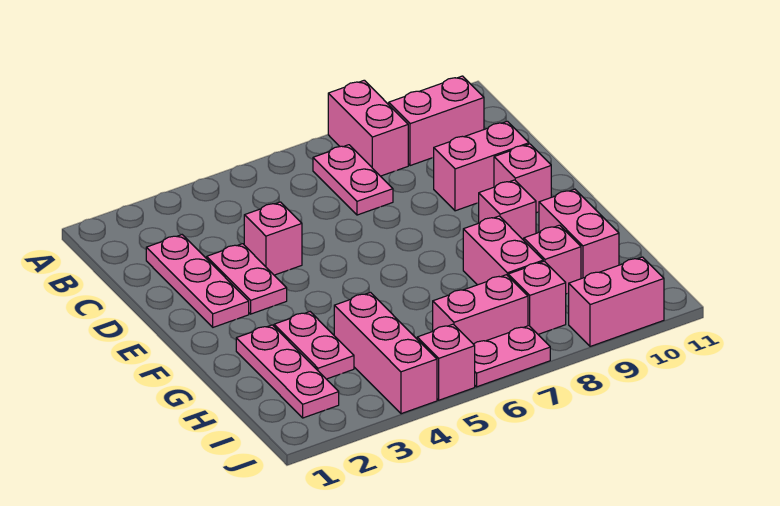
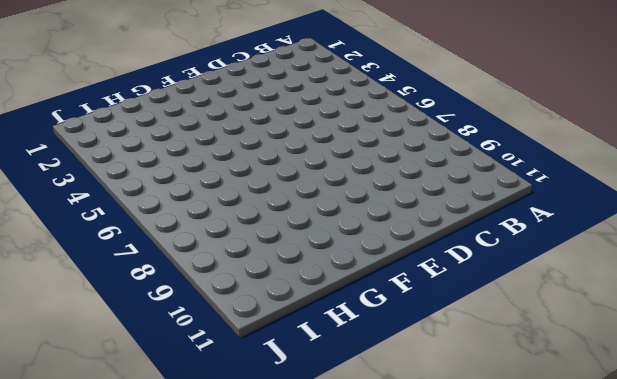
none -> pink 1x2 brick [328,80,408,176]
none -> pink 1x2 plate [313,145,393,215]
none -> pink 1x2 brick [389,76,484,166]

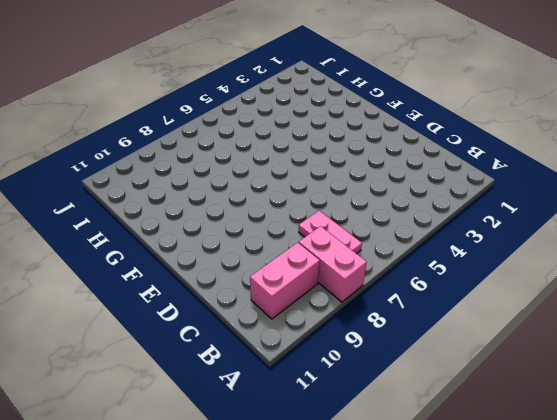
none -> pink 1x3 plate [146,235,249,327]
none -> pink 1x2 plate [207,244,287,314]
none -> pink 1x1 brick [244,202,302,275]

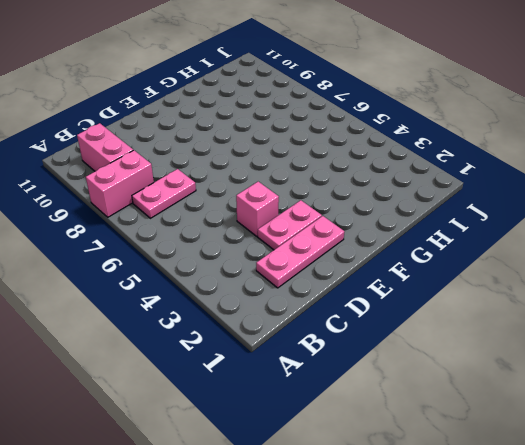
none -> pink 1x2 brick [434,121,529,211]
none -> pink 1x1 brick [494,144,551,213]
none -> pink 1x1 brick [479,180,536,240]

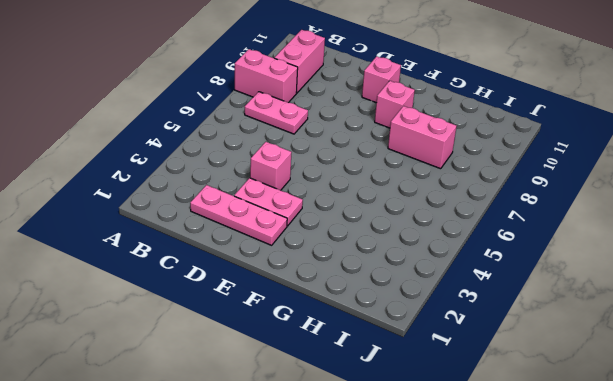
none -> pink 1x2 brick [434,121,529,211]
none -> pink 1x3 plate [236,325,339,418]
none -> pink 1x2 plate [274,312,354,379]

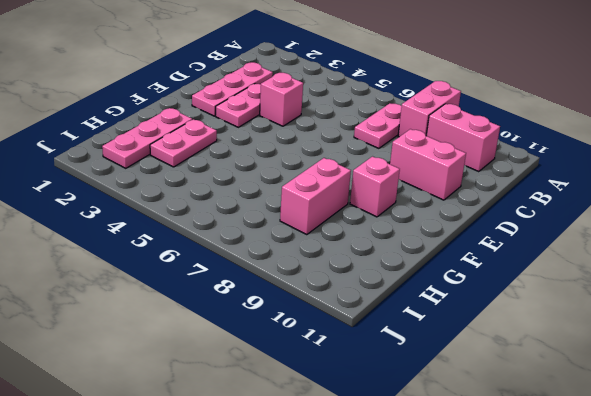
none -> pink 1x1 brick [494,144,551,213]
none -> pink 1x2 brick [539,189,619,279]
none -> pink 1x3 brick [334,292,437,414]

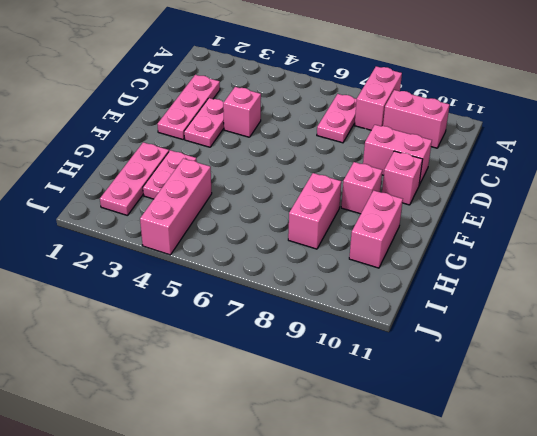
none -> pink 1x1 brick [524,225,581,294]
none -> pink 1x2 brick [433,275,528,344]
none -> pink 1x1 brick [508,261,566,334]

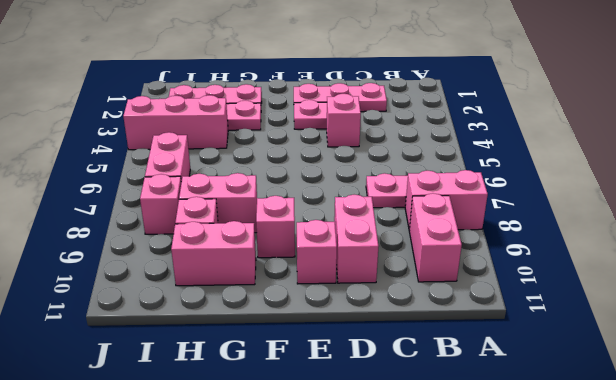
none -> pink 1x1 brick [417,324,475,400]
none -> pink 1x2 plate [474,326,550,387]
none -> pink 1x2 brick [569,257,664,346]

